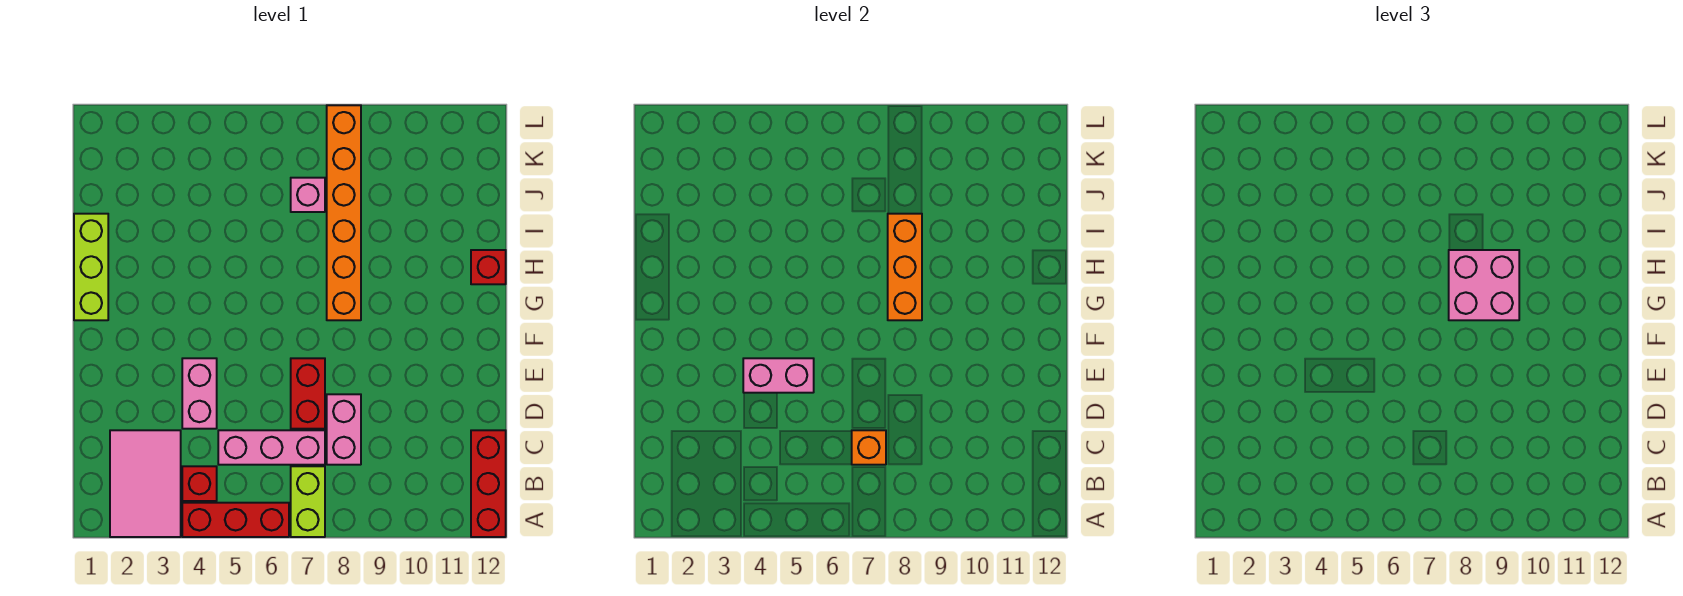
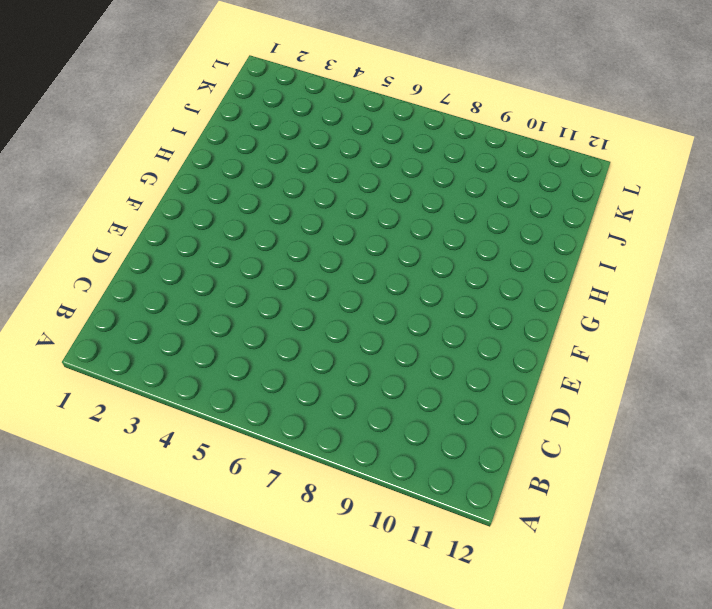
none -> pink 2x3 tile [110,430,181,537]
none -> red 1x3 brick [182,503,289,537]
none -> lime 1x2 brick [291,466,325,537]

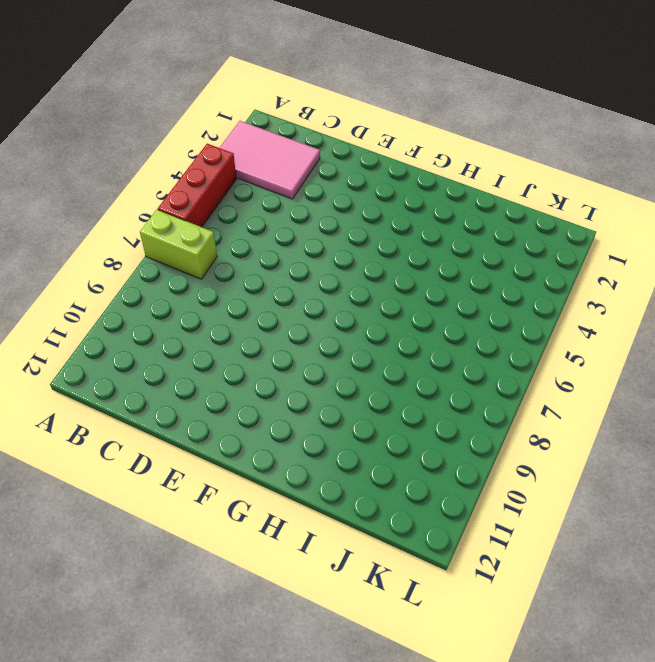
none -> red 1x3 brick [471,430,506,537]
none -> red 1x1 brick [182,466,217,501]
none -> pink 1x3 brick [218,430,325,465]

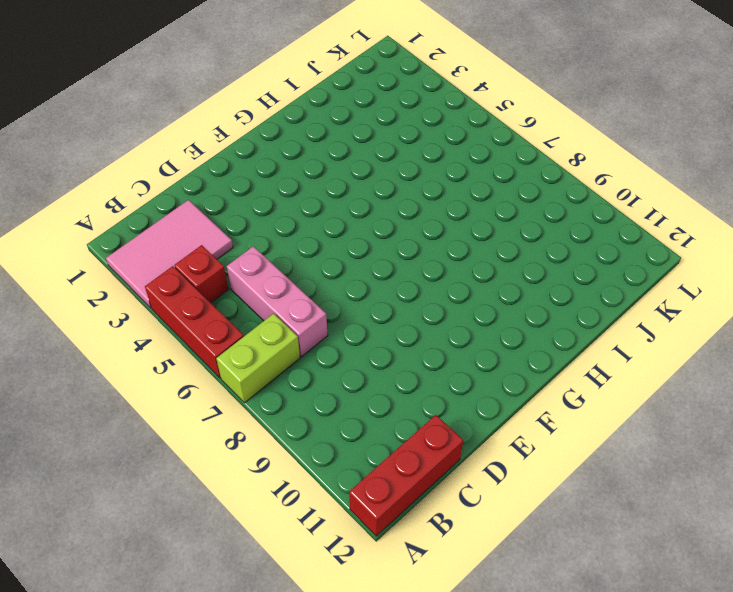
none -> pink 1x2 brick [327,394,361,465]
none -> pink 1x2 brick [182,358,217,429]
none -> red 1x2 brick [291,358,325,429]

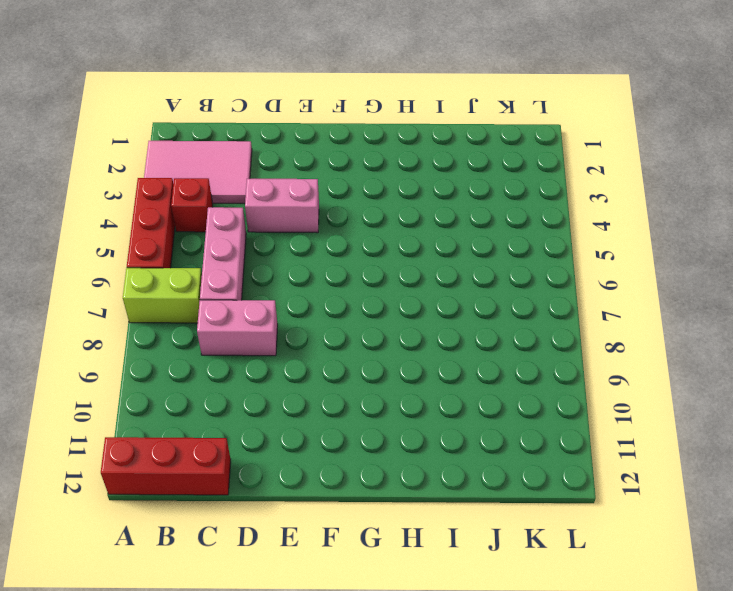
none -> red 1x2 brick [291,358,325,429]
none -> lime 1x3 brick [74,214,108,320]
none -> orange 1x6 brick [327,105,361,320]

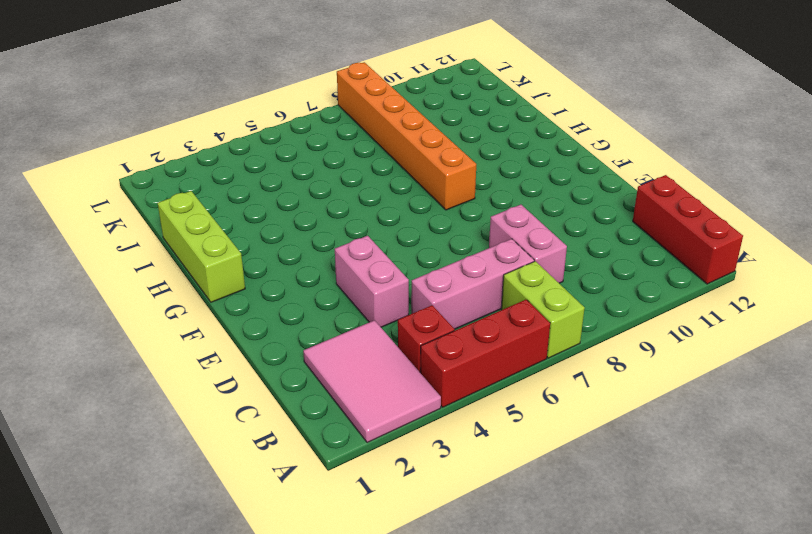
none -> red 1x2 brick [291,358,325,429]
none -> red 1x1 brick [471,250,506,284]
none -> pink 1x1 brick [291,178,325,212]

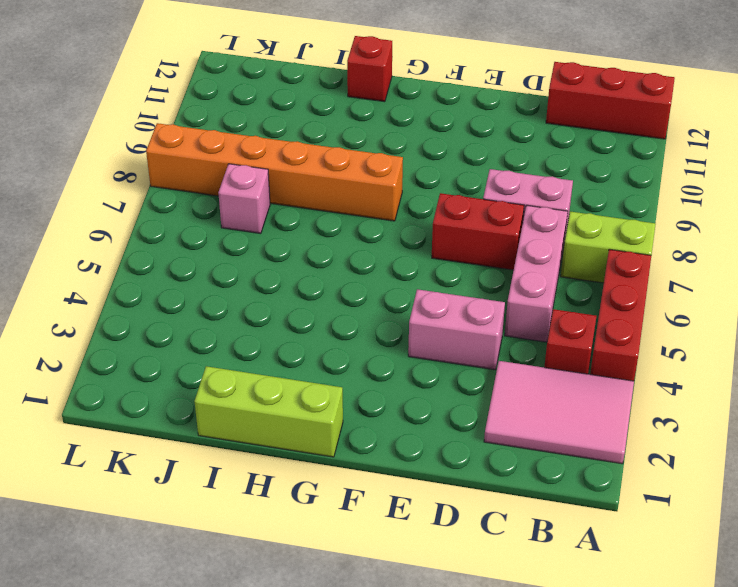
none -> orange 1x1 brick [852,430,886,465]
none -> pink 1x2 brick [743,358,814,393]
none -> orange 1x3 brick [888,214,922,320]

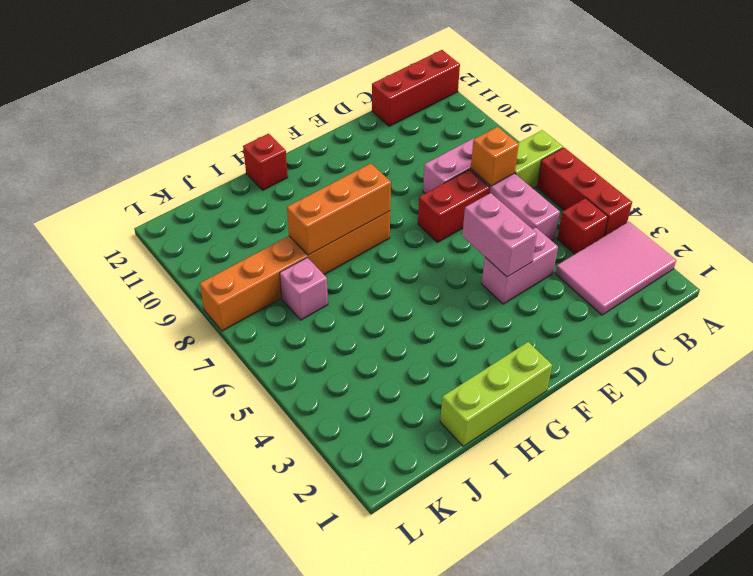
none -> pink 2x2 brick [1449,250,1519,320]

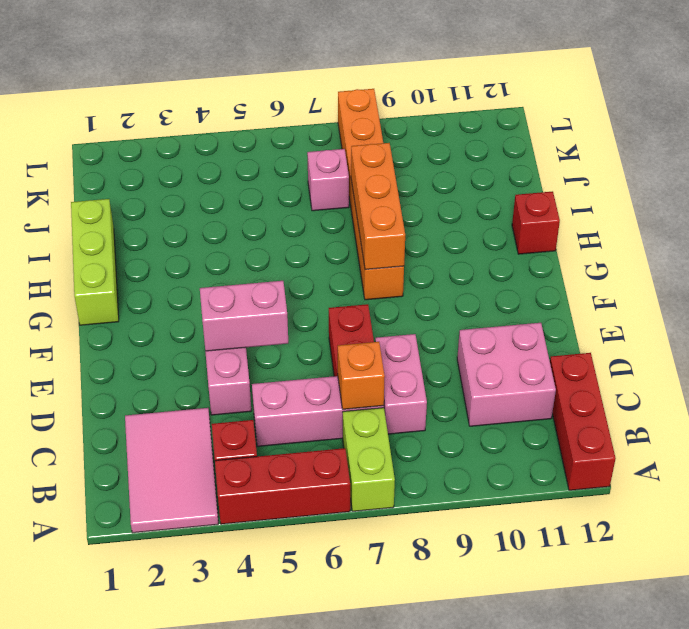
pink 2x2 brick [457,323,556,426] -> pink 2x2 brick moved to [1449,250,1519,320]

